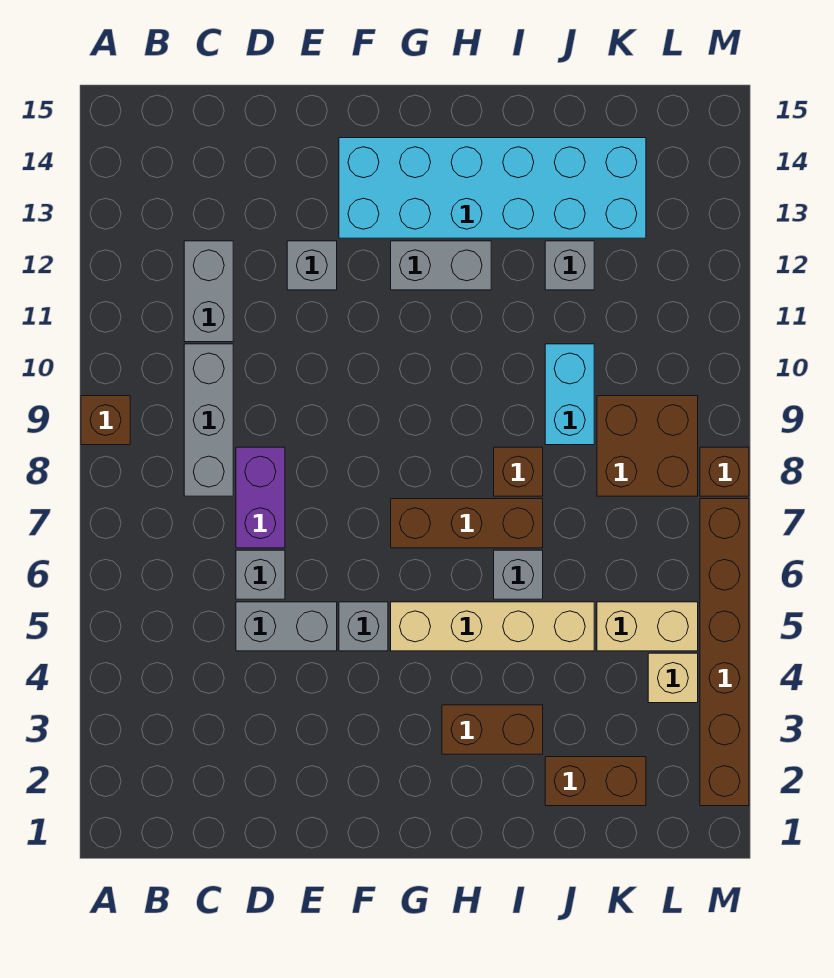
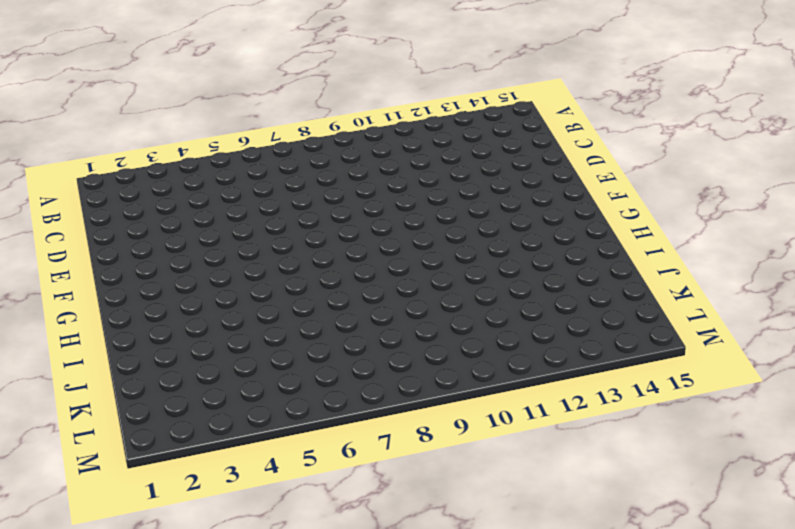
none -> brown 1x1 brick [81,396,130,445]
none -> grey 1x3 brick [184,344,233,496]
none -> grey 1x2 brick [184,241,233,342]

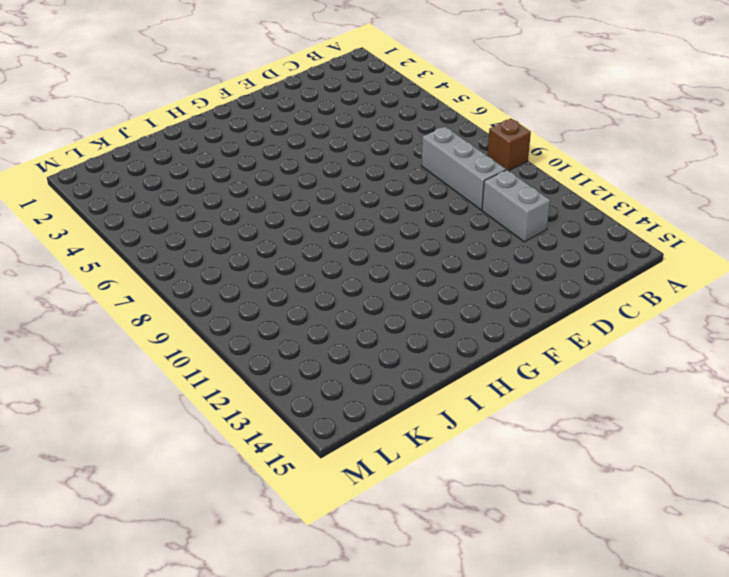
none -> grey 1x2 brick [236,602,337,651]
none -> grey 1x1 brick [236,550,285,599]
none -> purple 1x2 brick [236,447,285,548]

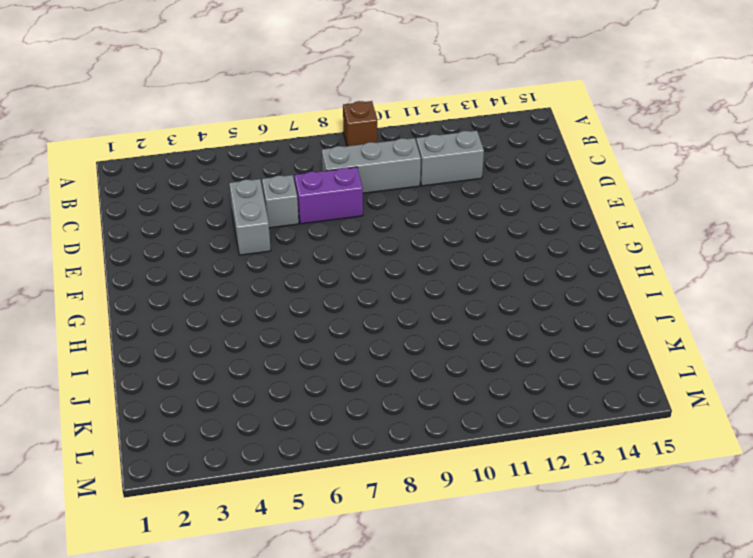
none -> grey 1x1 brick [287,241,337,290]
none -> grey 1x1 brick [339,602,388,651]
none -> cyan 2x6 brick [339,138,646,238]

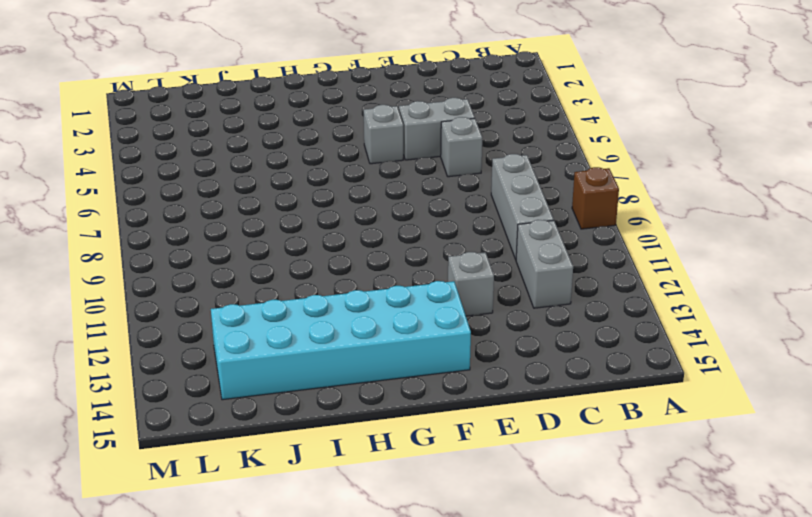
none -> purple 1x2 brick [236,447,285,548]
none -> tan 1x4 brick [391,602,594,651]
none -> brown 1x3 brick [391,499,543,548]

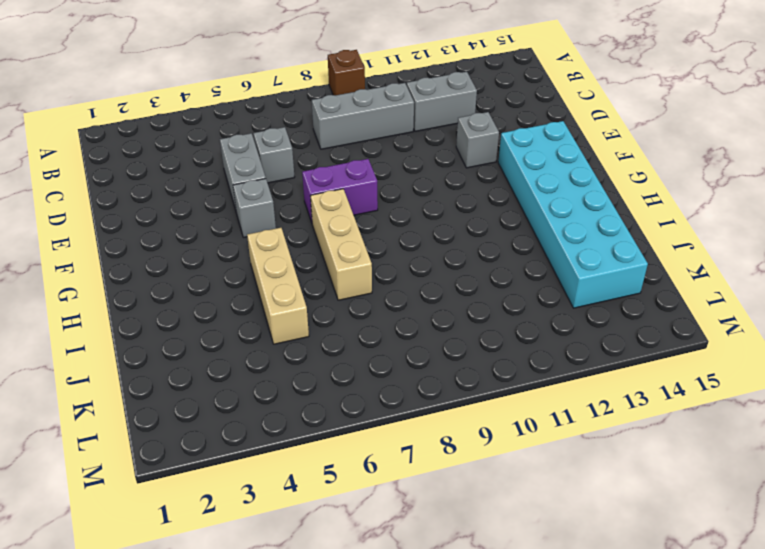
purple 1x2 brick [302,159,378,222] -> purple 1x2 brick moved to [236,447,285,548]
tan 1x3 brick [311,189,372,300] -> brown 1x3 brick [391,499,543,548]
tan 1x3 brick [247,228,309,344] -> tan 1x4 brick [391,602,594,651]
none -> grey 1x2 brick [391,241,491,290]
none -> brown 1x2 brick [442,705,543,754]
none -> grey 1x1 brick [494,550,543,599]

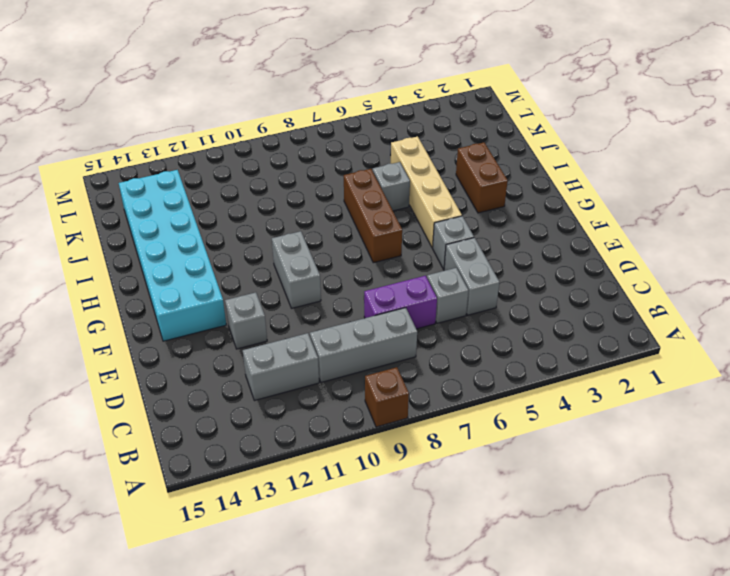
grey 1x2 brick [272,231,321,308] -> grey 1x2 brick moved to [391,241,491,290]
none -> brown 1x1 brick [494,447,543,496]
none -> brown 1x2 brick [545,757,646,806]
none -> cyan 1x2 brick [545,344,594,445]

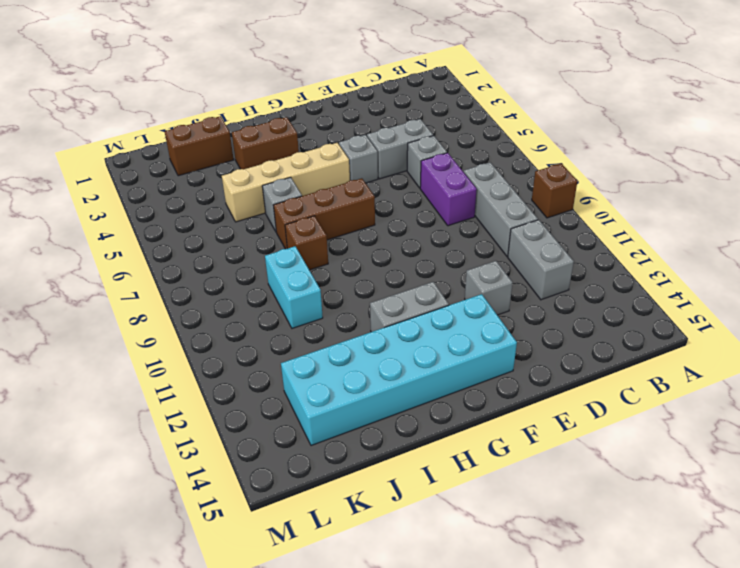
none -> grey 1x1 brick [545,241,594,290]
none -> tan 1x2 brick [597,602,698,651]
none -> brown 2x2 brick [597,396,698,496]

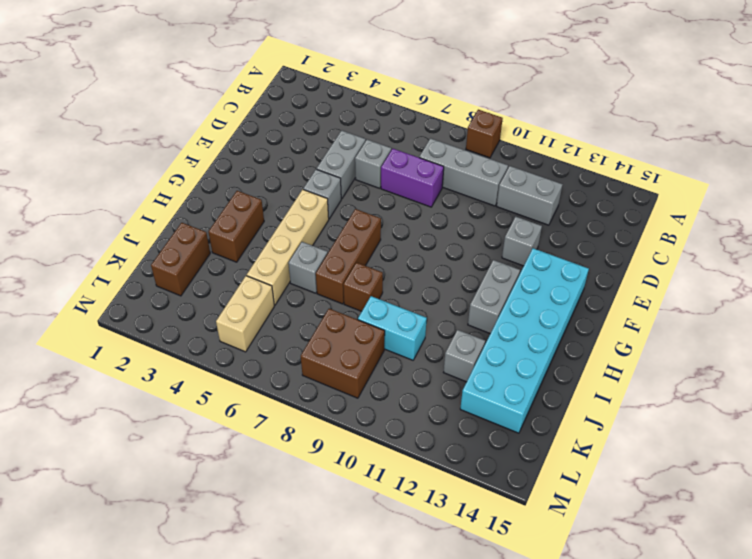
none -> tan 1x1 brick [648,653,698,703]
none -> brown 1x6 brick [700,499,749,806]
none -> brown 1x1 brick [700,447,749,496]

